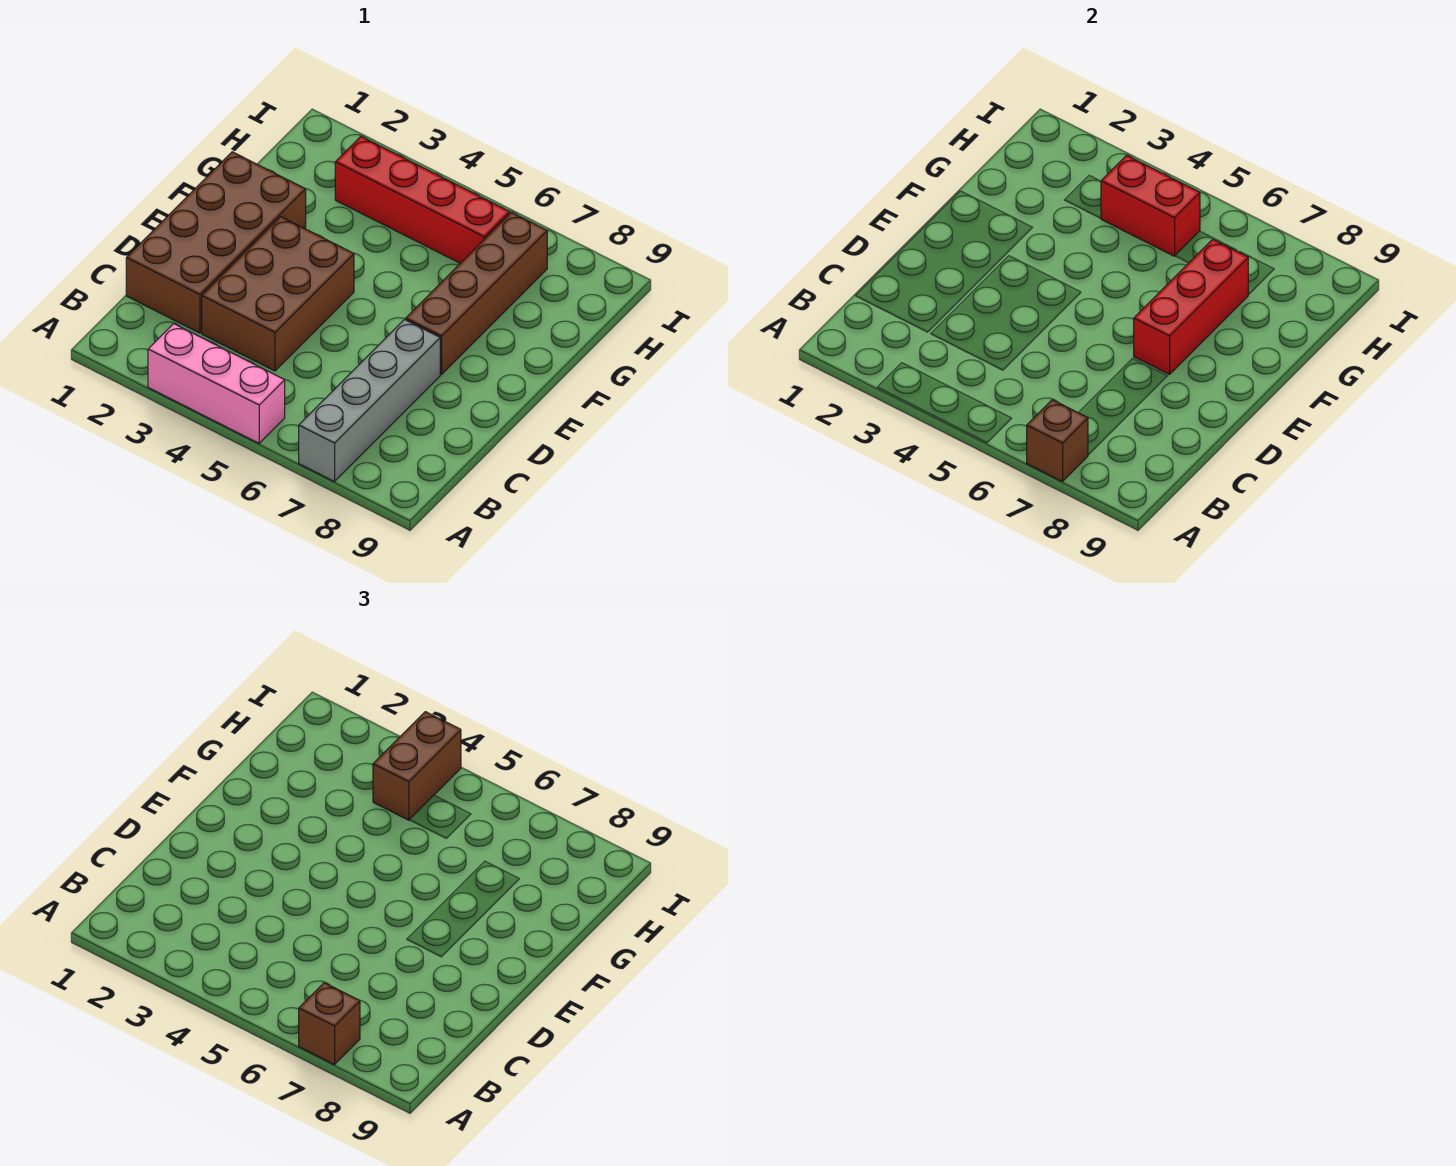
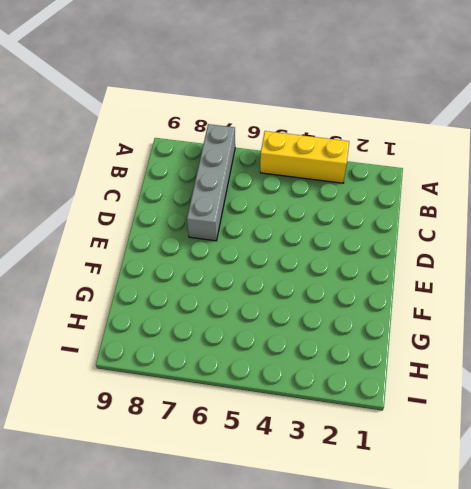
yellow 1x3 brick [260,131,349,183] -> pink 1x3 brick [148,324,285,443]
none -> brown 2x4 brick [126,152,306,333]
none -> brown 2x3 brick [202,217,354,371]

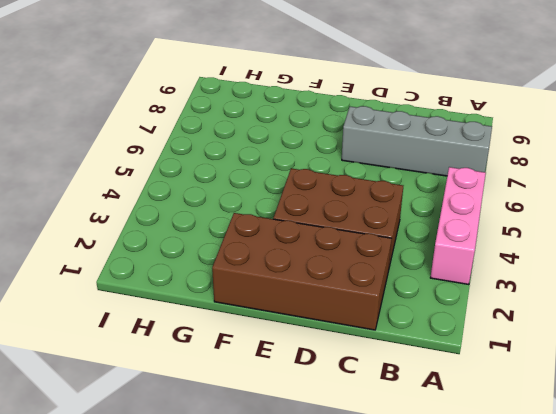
none -> brown 1x4 brick [406,213,547,375]
none -> red 1x4 brick [335,137,510,263]

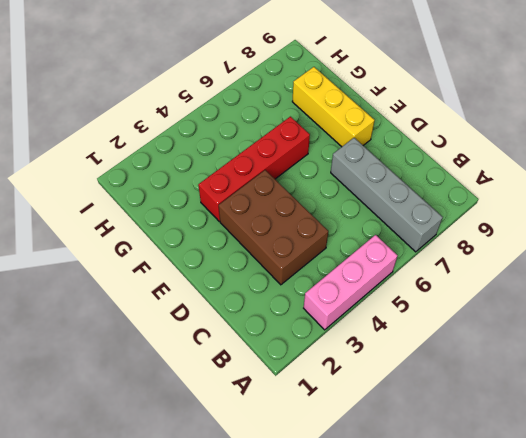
yellow 1x3 brick [292,67,375,147] -> none
red 1x4 brick [198,117,310,221] -> red 1x4 brick moved to [335,137,510,263]
none -> brown 2x4 brick [126,152,306,333]
none -> brown 1x4 brick [406,213,547,375]

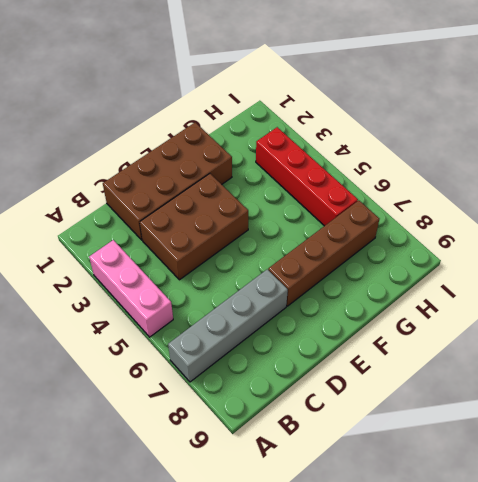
none -> brown 1x1 brick [1027,400,1088,482]
none -> red 1x3 brick [1134,239,1248,375]

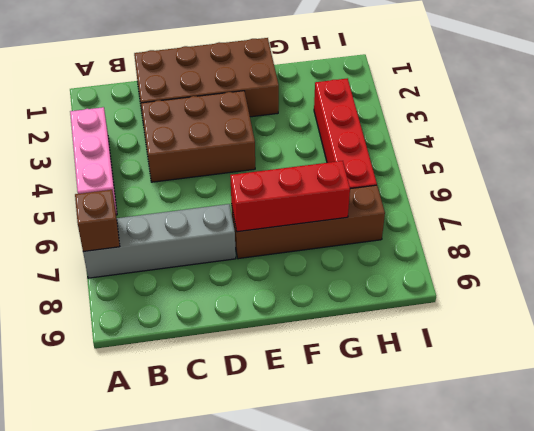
none -> red 1x2 brick [1101,155,1200,256]
none -> brown 1x1 brick [299,983,360,1065]

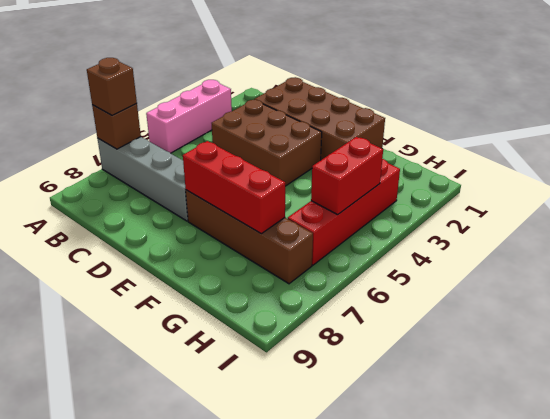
none -> brown 1x2 brick [373,712,461,820]

